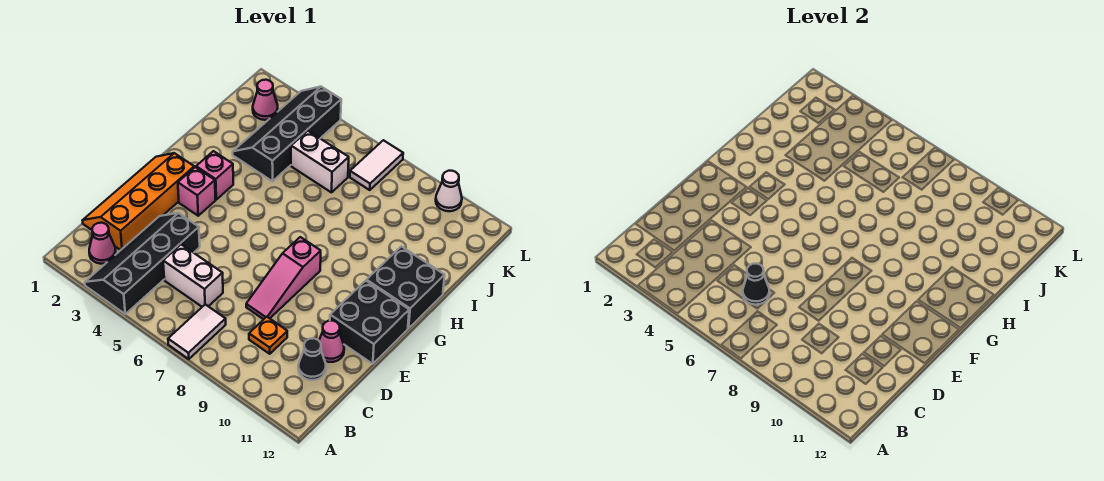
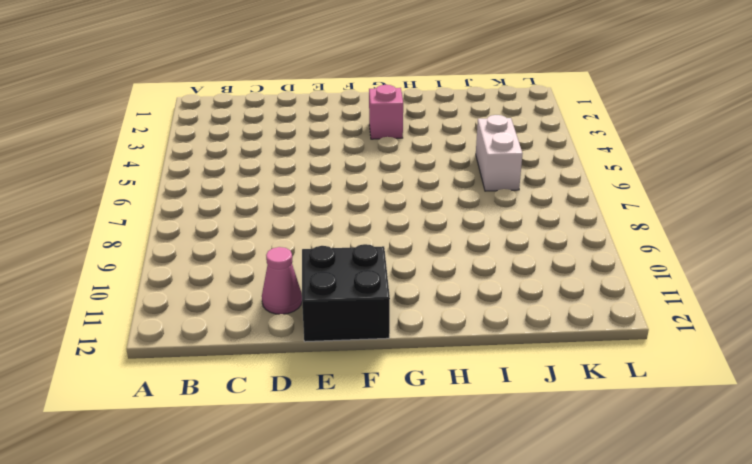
none -> black 2x4 slope [85,213,200,314]
none -> white 1x2 tile [168,304,226,359]
none -> pink 1x1 cone [89,223,116,264]

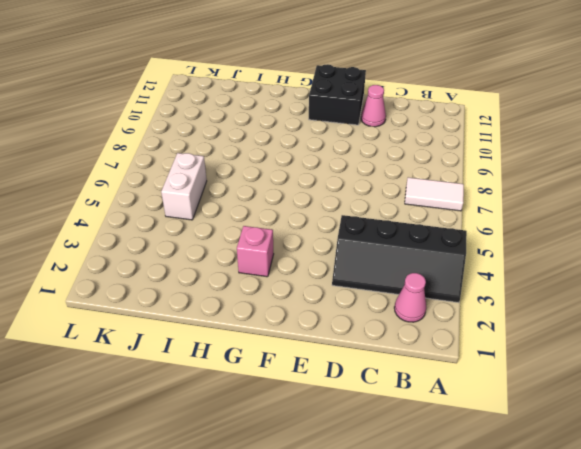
none -> orange 2x4 slope [83,153,194,250]
none -> white 1x2 brick [163,244,223,307]
none -> orange 1x1 plate [249,317,287,354]

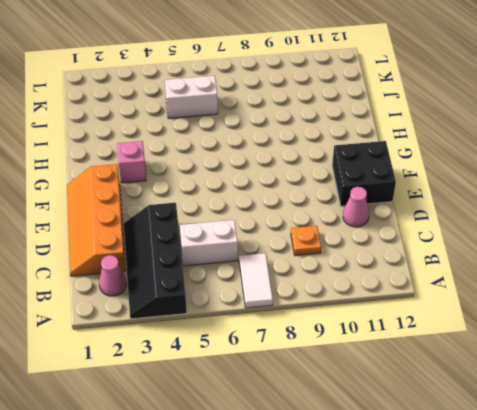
none -> black 1x1 cone [298,338,326,380]
none -> pink 1x3 slope [246,237,321,319]
none -> pink 1x1 brick [178,167,216,216]

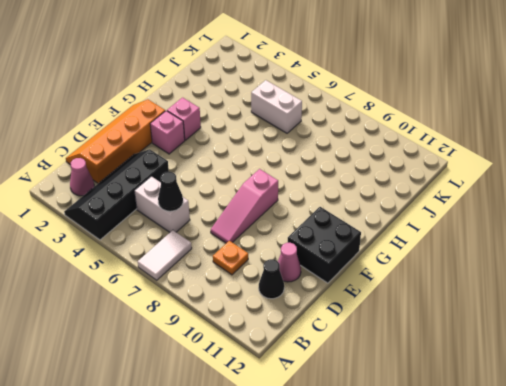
none -> black 2x2 brick [366,246,445,328]
none -> black 2x4 slope [233,87,341,181]
none -> pink 1x1 cone [253,80,278,120]

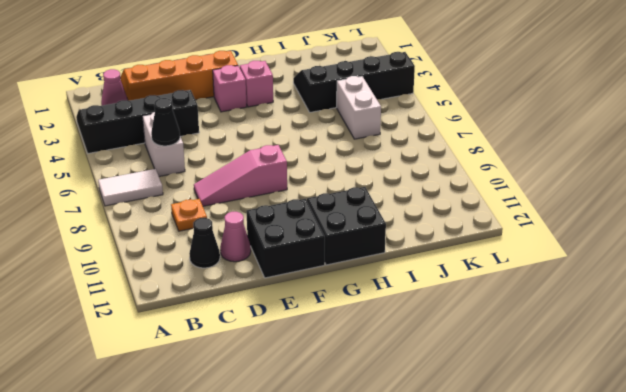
none -> pink 1x1 cone [253,80,278,120]
none -> white 1x2 tile [350,140,403,190]
none -> white 1x1 cone [436,171,462,211]

